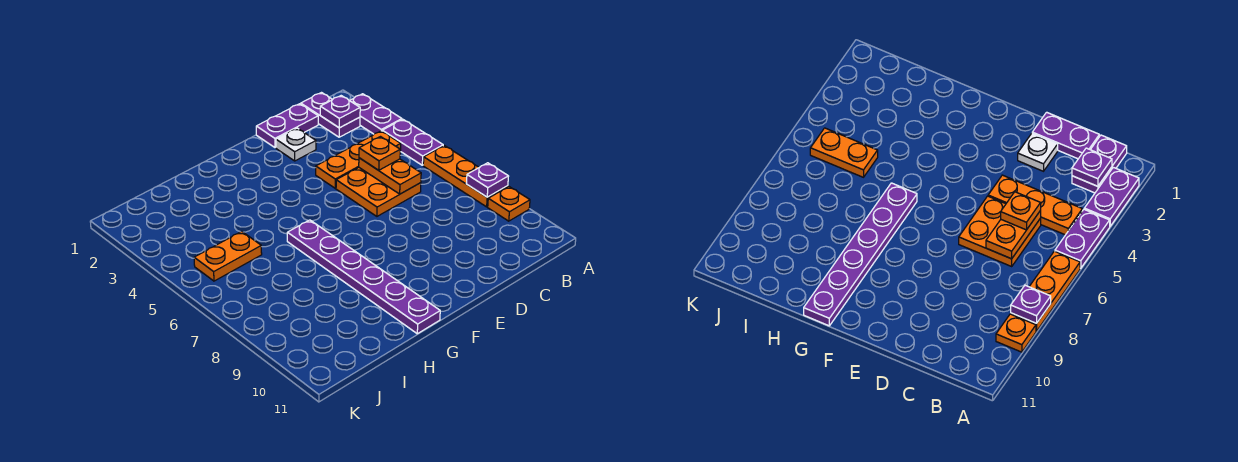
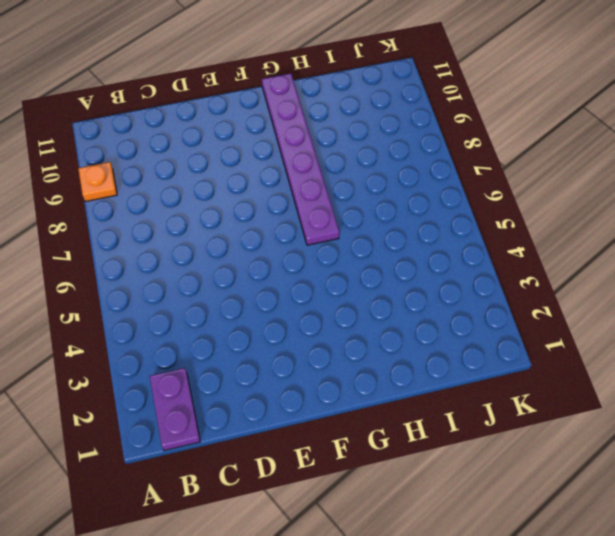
none -> purple 1x2 plate [350,94,402,134]
none -> purple 1x2 plate [382,119,443,165]
none -> orange 1x3 plate [423,146,508,207]

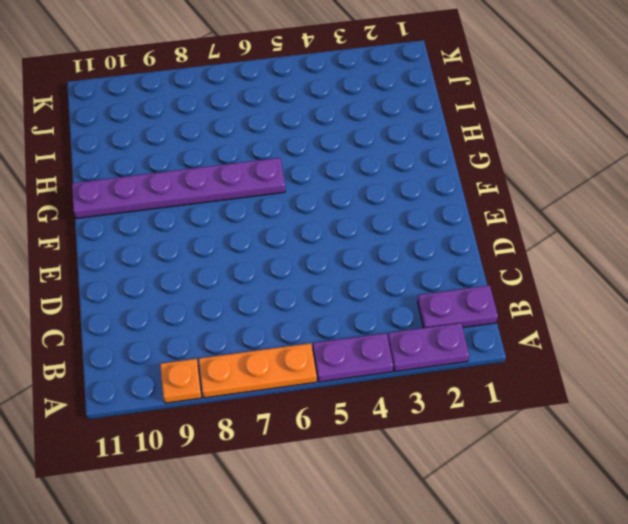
none -> orange 1x3 plate [316,131,401,188]
none -> purple 1x2 plate [256,104,318,148]
none -> orange 2x2 plate [336,168,421,216]

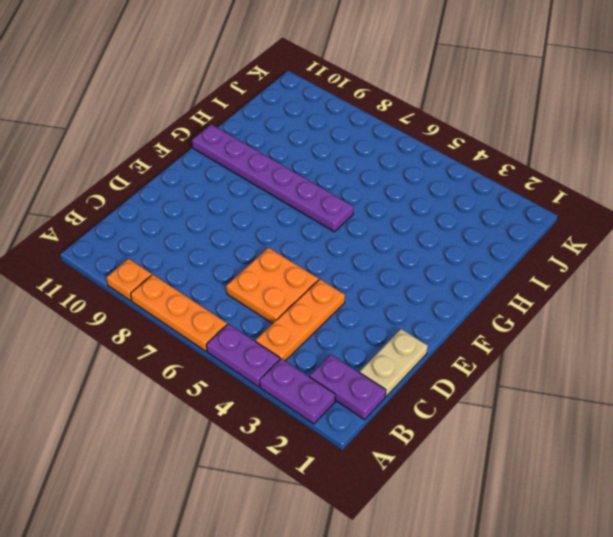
tan 1x2 plate [360,329,428,396] -> purple 1x2 plate [256,104,318,148]
none -> white 1x1 plate [276,128,316,161]
none -> orange 1x2 plate [194,231,262,281]
none -> purple 1x1 plate [466,163,509,197]

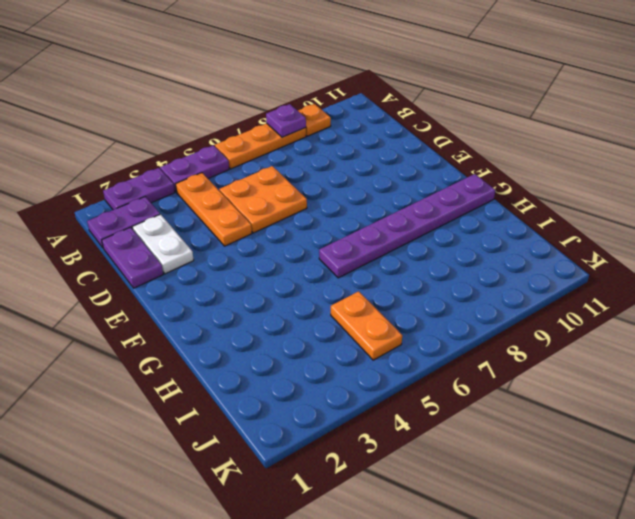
white 1x2 plate [132,214,194,274] -> white 1x1 plate [276,128,316,161]
none -> purple 1x1 plate [320,96,360,128]
none -> orange 1x2 plate [359,158,421,194]
none -> orange 1x1 plate [359,137,400,170]

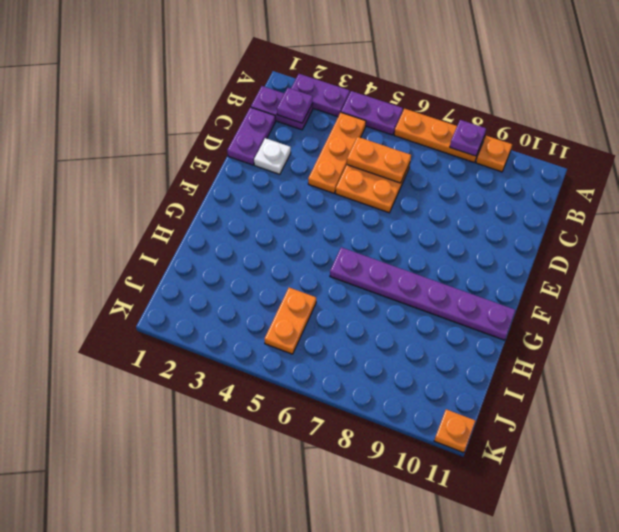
orange 1x1 plate [434,409,475,453] -> orange 1x1 plate moved to [359,137,400,170]

